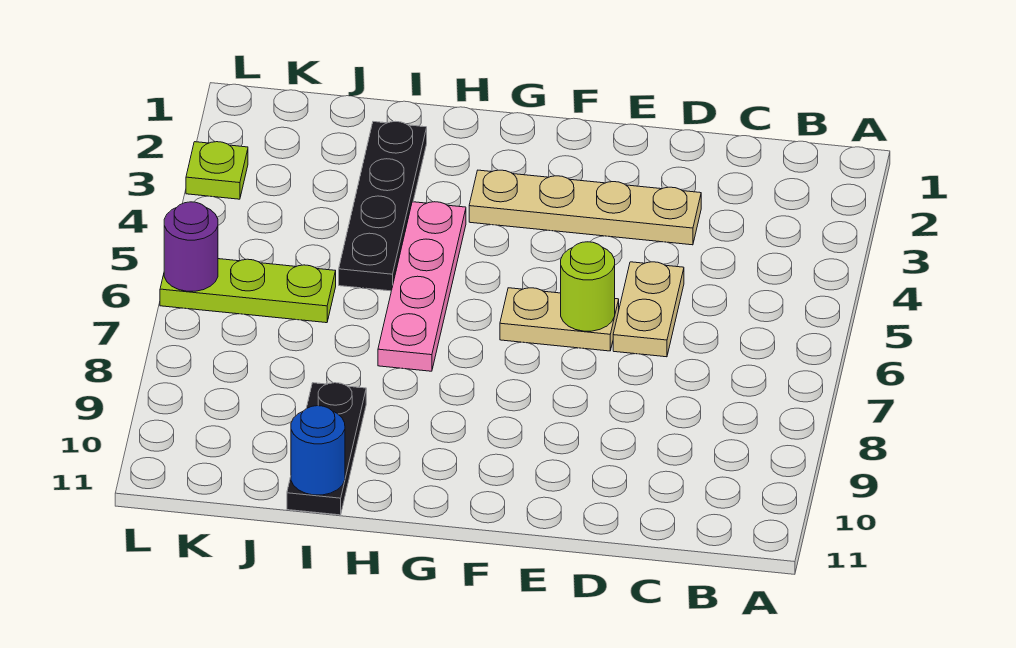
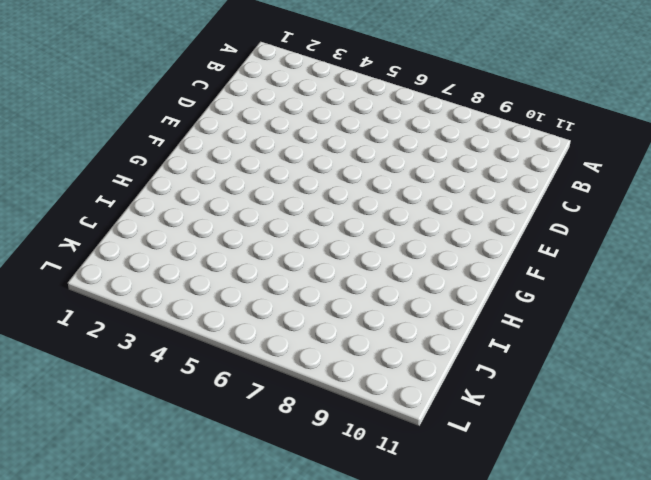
none -> tan 1x4 plate [469,170,701,245]
none -> tan 1x2 plate [613,262,684,357]

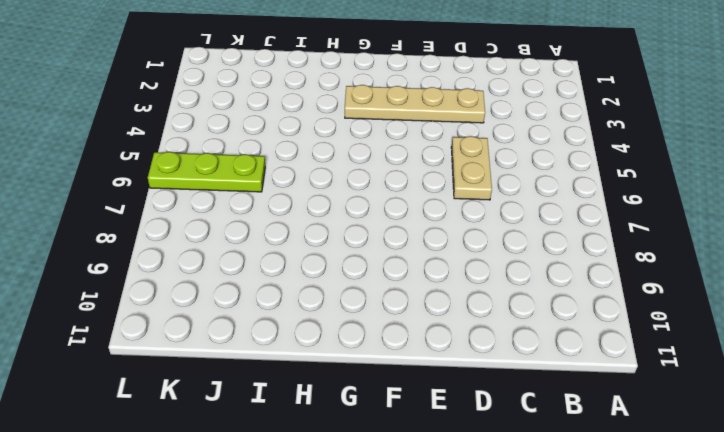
none -> tan 1x2 plate [500,288,619,351]
none -> pink 1x4 plate [378,202,466,371]

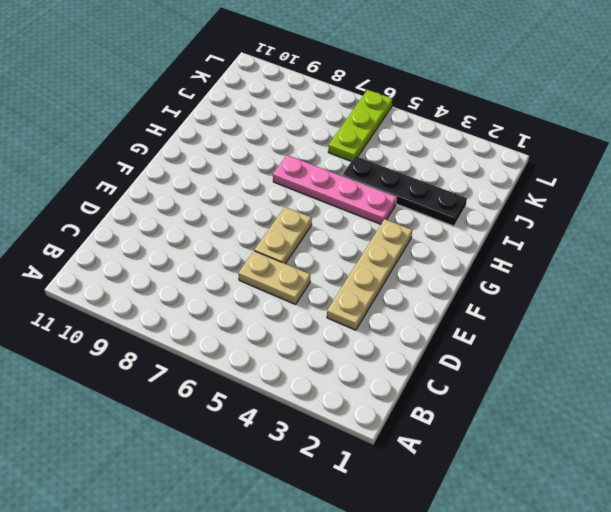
none -> black 1x3 plate [287,383,366,515]
none -> lime 1x1 plate [186,142,248,199]

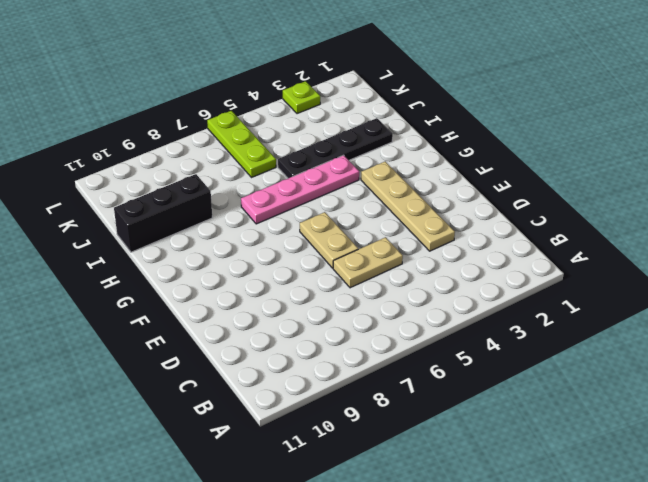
black 1x3 brick [114,174,212,252] -> black 1x3 plate [287,383,366,515]
none -> lime 1x1 round brick [561,242,615,331]
none -> blue 1x1 round brick [291,406,345,495]

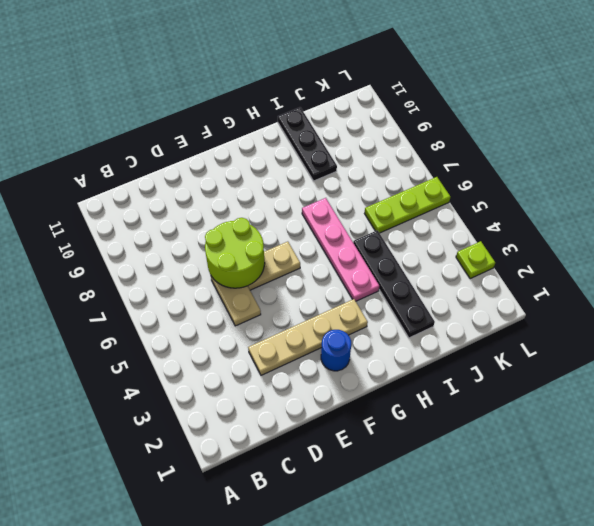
lime 2x2 round brick [205,218,265,288] -> lime 1x1 round brick [561,242,615,331]
blue 1x1 round brick [321,330,351,371] -> blue 1x1 round brick moved to [291,406,345,495]
none -> purple 1x1 round brick [164,202,218,291]

